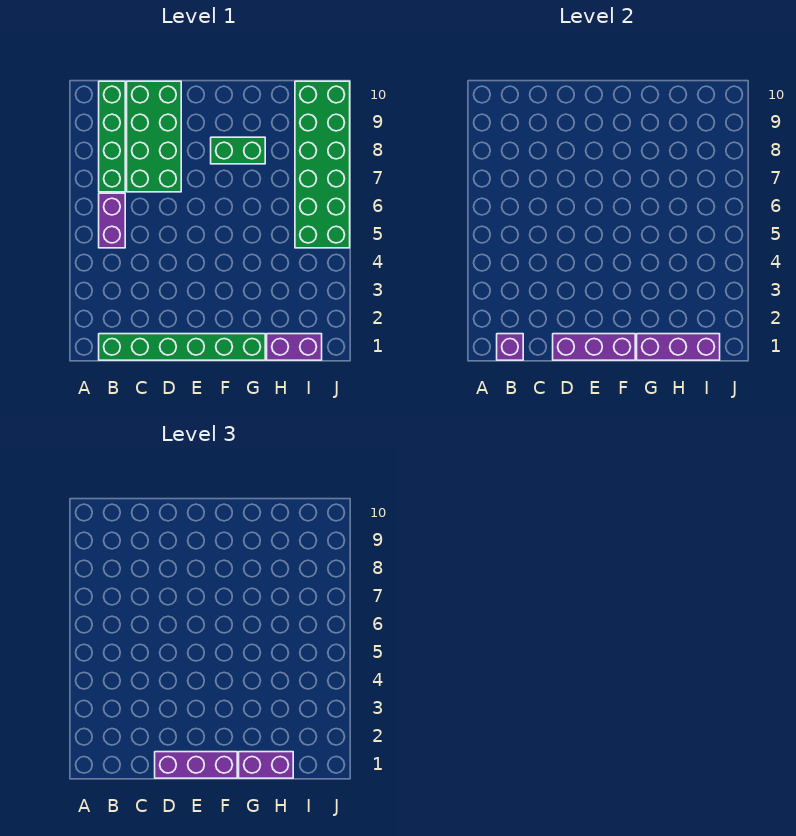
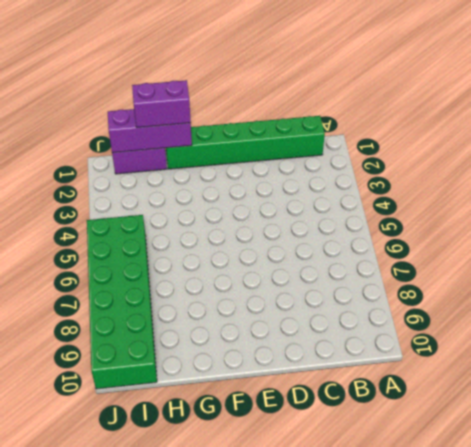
none -> purple 1x2 brick [99,193,125,248]
none -> green 1x4 brick [99,81,125,192]
none -> green 2x4 brick [127,81,181,192]

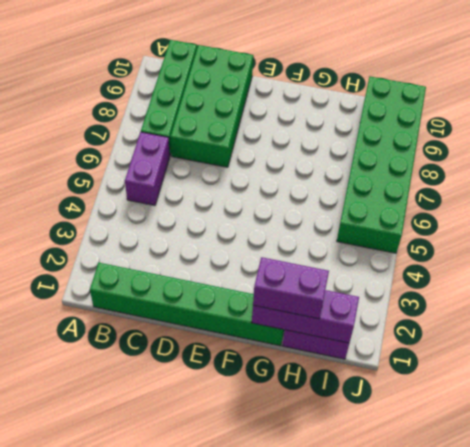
none -> green 1x2 brick [211,137,265,164]
none -> purple 1x1 brick [497,334,523,360]
none -> purple 1x3 brick [553,334,635,360]

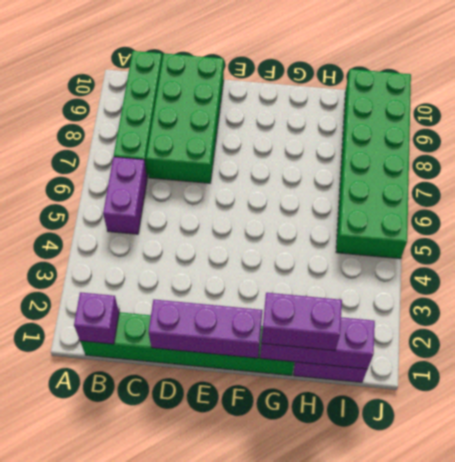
none -> green 1x2 brick [211,137,265,164]
none -> purple 1x3 brick [155,752,237,778]

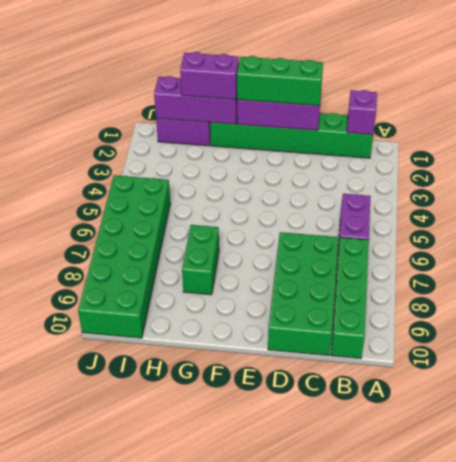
green 1x3 brick [237,56,323,106] -> purple 1x3 brick [155,752,237,778]
green 1x2 brick [182,225,219,295] -> green 1x2 brick turned to [211,137,265,164]

